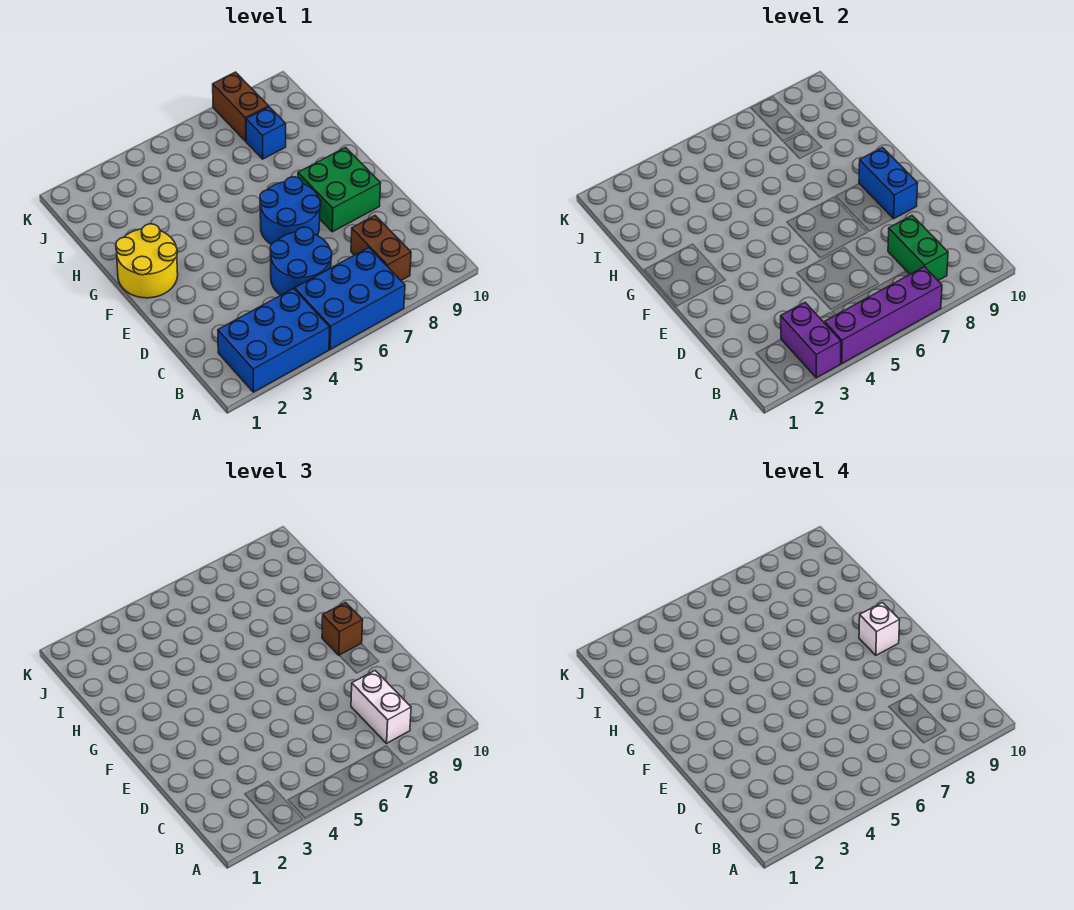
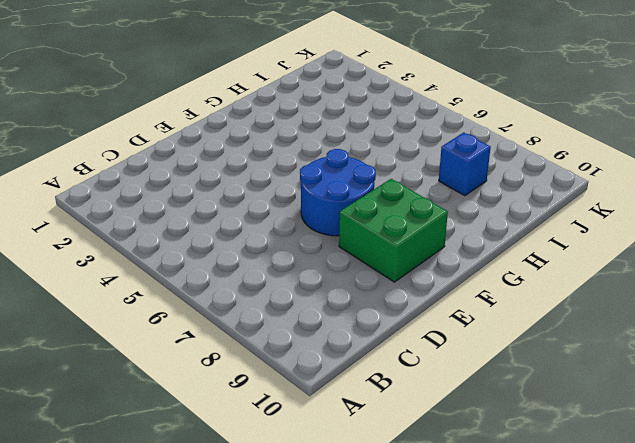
none -> blue 2x3 brick [218,289,329,392]
none -> blue 2x3 brick [295,248,405,349]
none -> brown 1x2 brick [351,216,411,280]

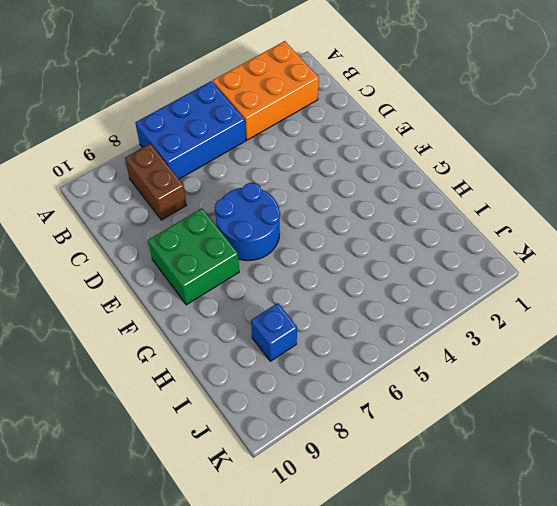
orange 2x3 brick [213,41,319,140] -> blue 2x3 brick [218,289,329,392]
none -> blue 2x2 round brick [270,227,332,295]
none -> yellow 2x2 round brick [116,224,178,298]
none -> brown 1x2 brick [213,72,269,141]

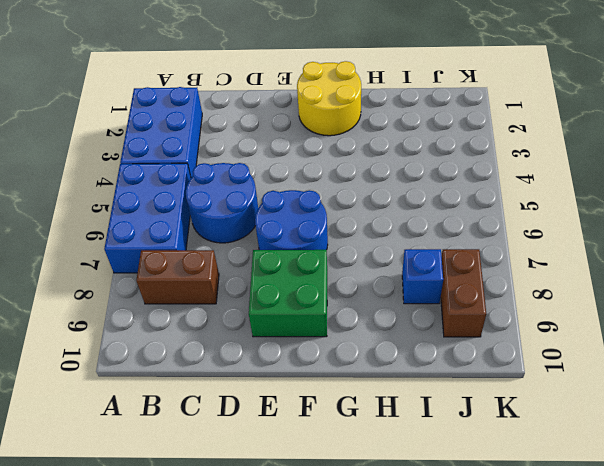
brown 1x2 brick [441,249,486,337] -> brown 1x2 brick turned to [213,72,269,141]
none -> purple 1x2 brick [781,303,841,378]
none -> purple 1x4 brick [825,267,942,363]
none -> green 1x2 brick [888,216,948,280]

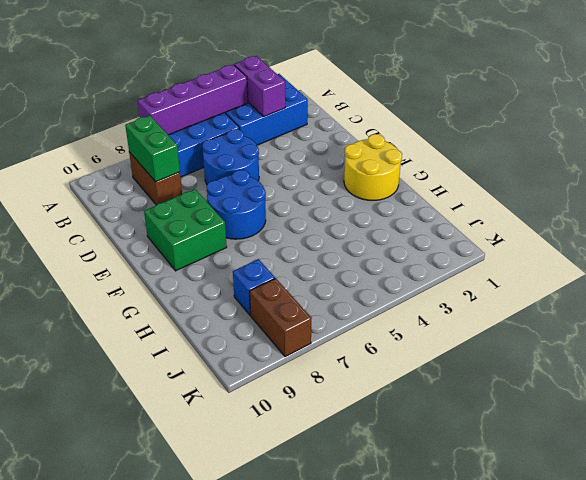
none -> blue 1x2 brick [859,148,918,219]
none -> white 1x2 brick [351,671,411,743]
none -> brown 1x1 brick [322,603,363,655]

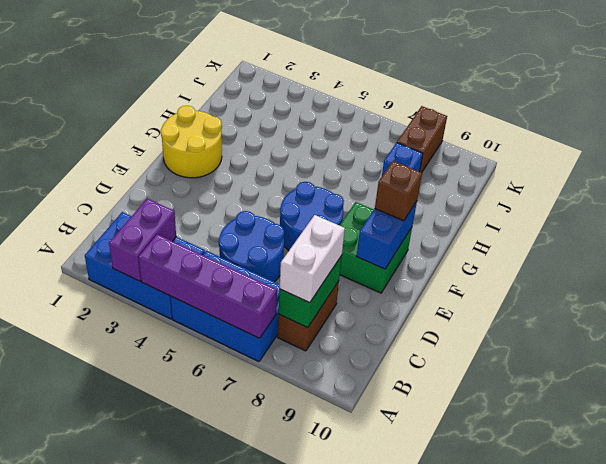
none -> white 1x1 brick [859,603,900,655]

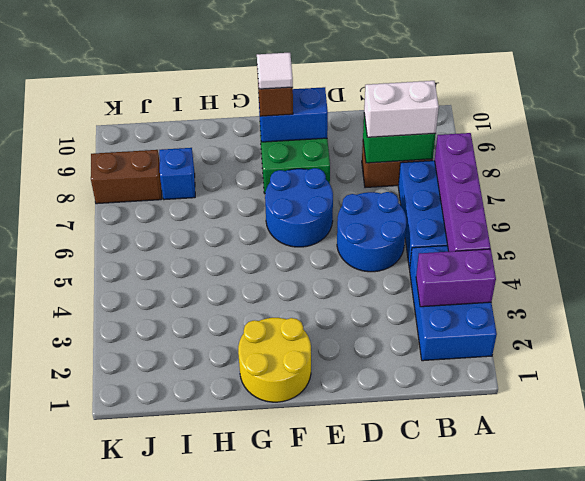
white 1x1 tile [257,53,293,89] -> white 1x1 brick [859,603,900,655]

